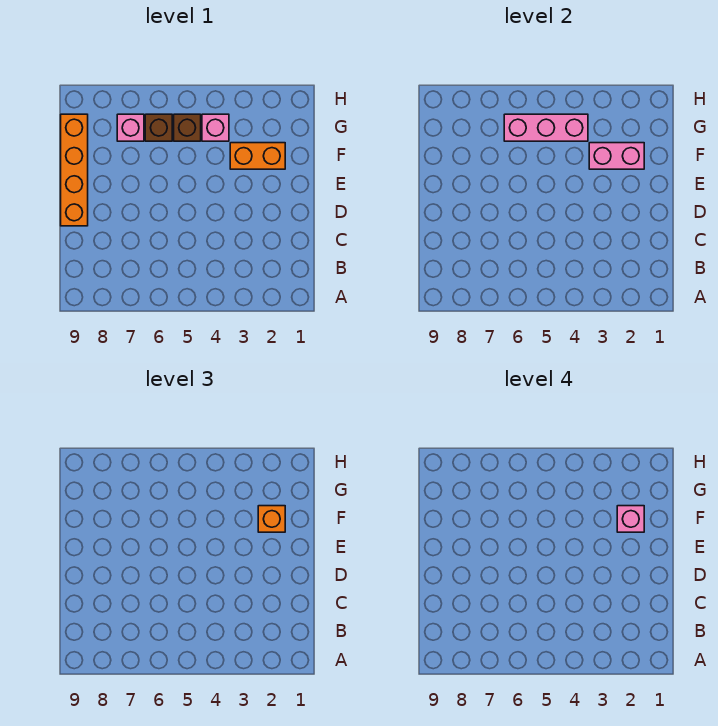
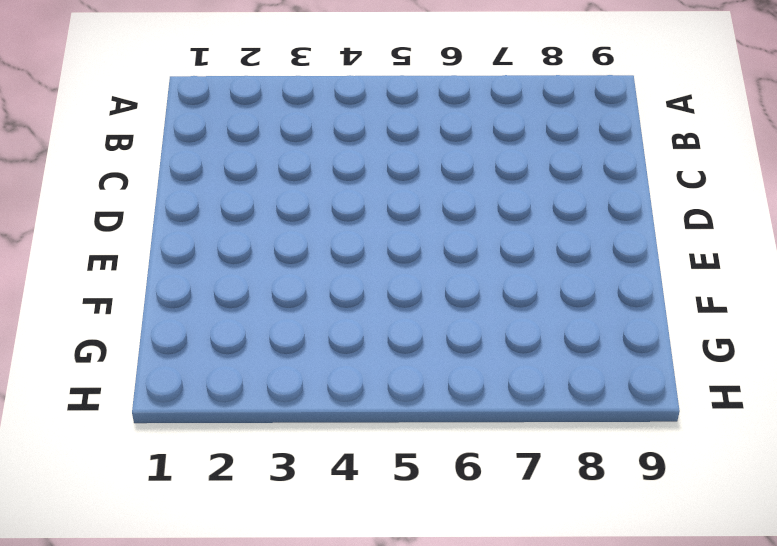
none -> orange 1x4 brick [61,114,88,226]
none -> orange 1x2 brick [230,143,285,169]

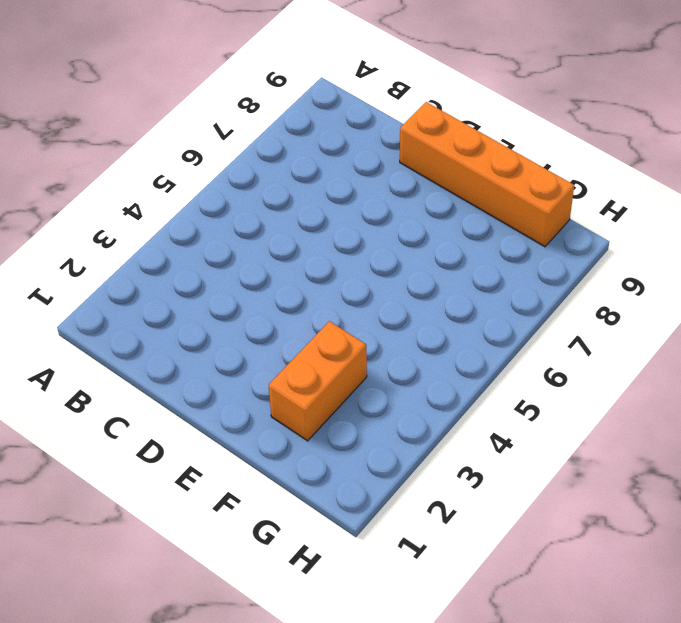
none -> pink 1x1 brick [202,114,229,141]
none -> brown 1x1 brick [174,114,201,141]

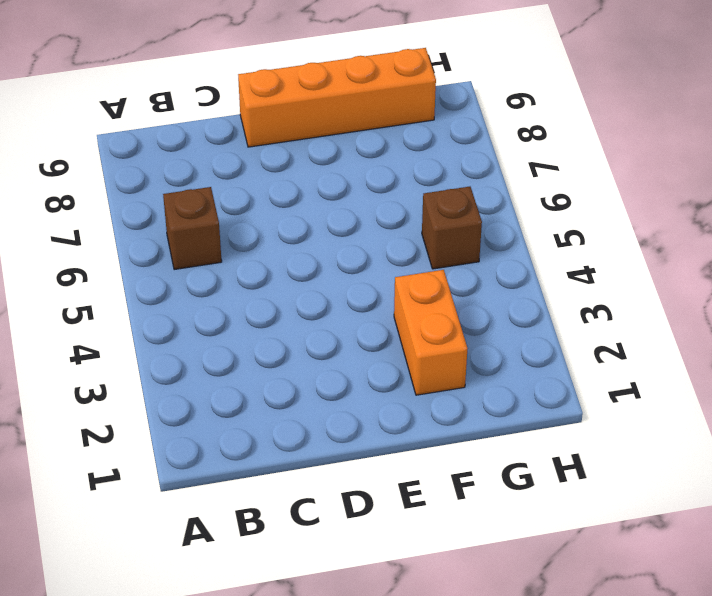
brown 1x1 brick [163,187,222,270] -> brown 1x1 brick moved to [145,114,172,141]
none -> pink 1x1 brick [202,114,229,141]
none -> pink 1x1 brick [117,114,144,141]

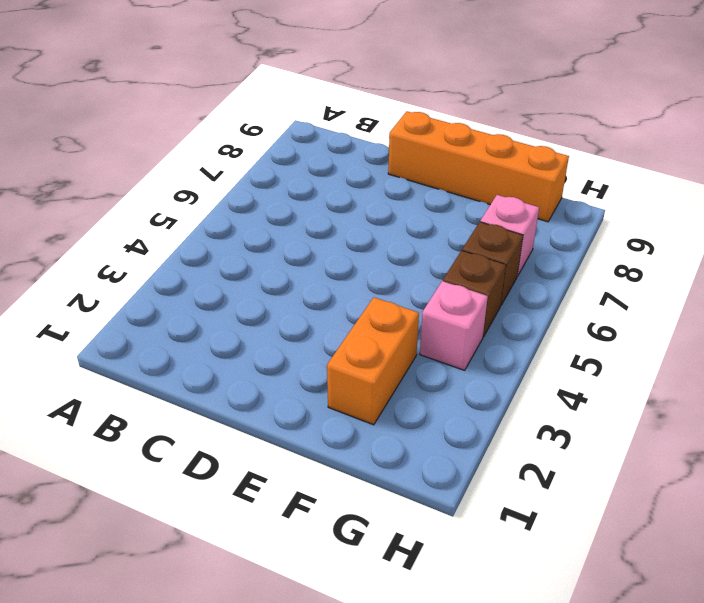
none -> pink 1x2 brick [589,143,644,169]
none -> pink 1x3 brick [504,114,588,141]

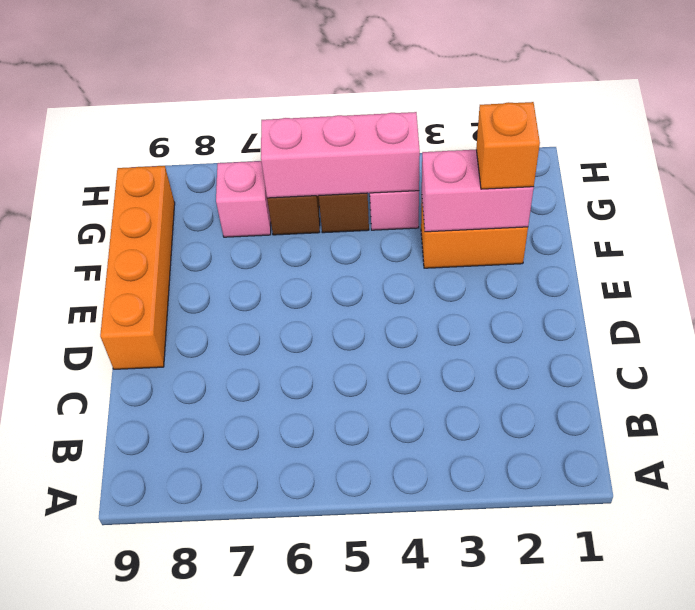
none -> pink 1x1 brick [617,506,644,532]

